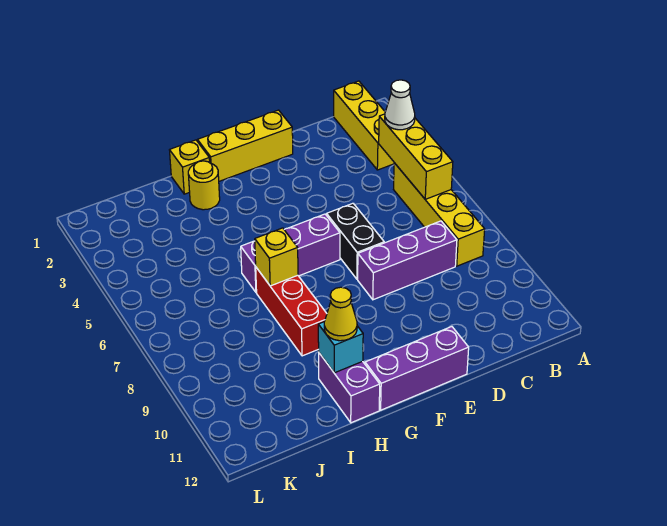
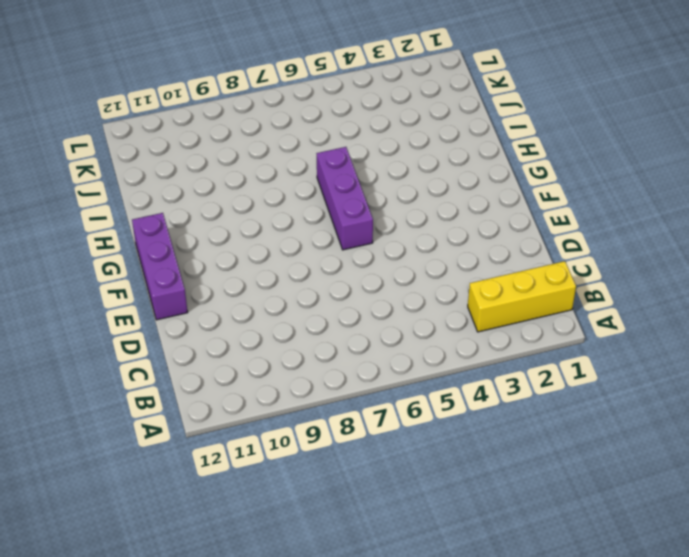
none -> yellow 1x4 brick [394,163,485,266]
none -> purple 1x3 brick [358,221,457,300]
none -> yellow 1x3 brick [198,110,293,181]

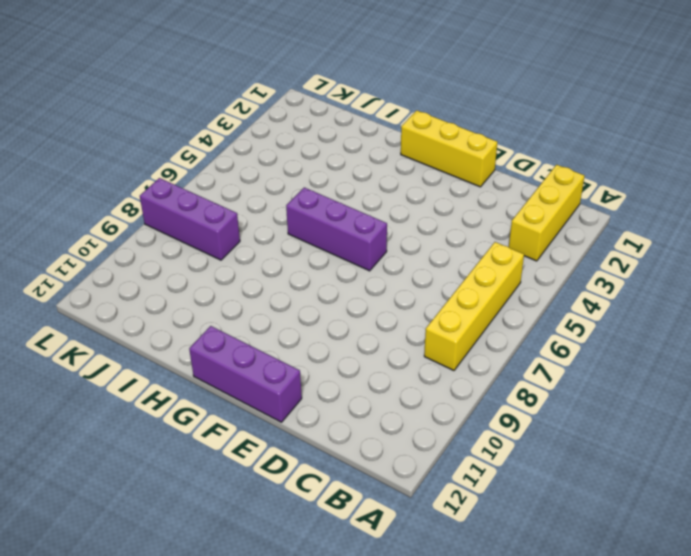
purple 1x3 brick [140,178,240,260] -> purple 1x3 brick moved to [358,221,457,300]
none -> black 1x2 brick [327,203,384,279]
none -> yellow 1x1 brick [170,140,210,194]
none -> yellow 1x1 round brick [188,161,220,210]

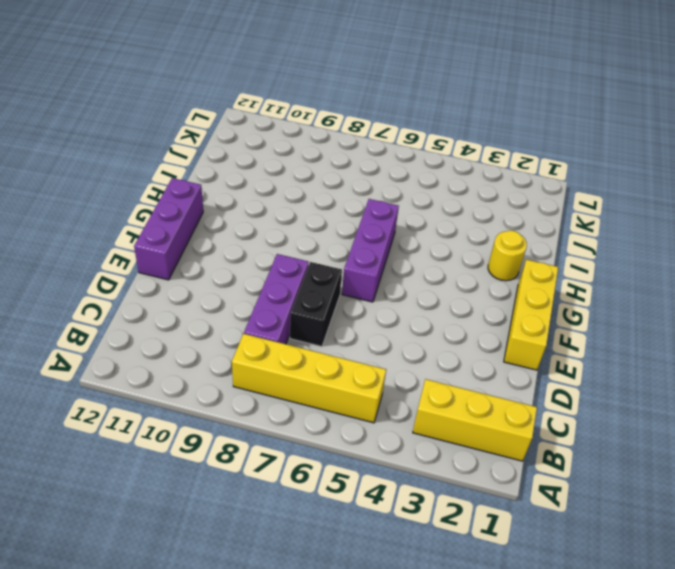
black 1x2 brick [290,262,342,347] -> black 1x2 brick turned to [327,203,384,279]
none -> yellow 1x1 brick [170,140,210,194]
none -> red 1x3 brick [256,268,327,356]
none -> purple 1x2 brick [319,353,380,423]

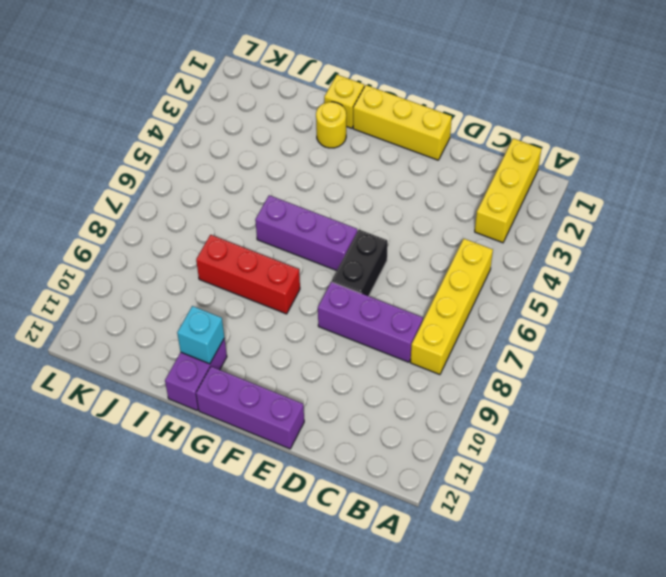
red 1x3 brick [196,235,300,314] -> red 1x3 brick turned to [256,268,327,356]
none -> yellow 1x3 brick [379,114,453,199]
none -> yellow 1x1 brick [255,228,298,286]
none -> white 1x1 cone [385,80,415,130]

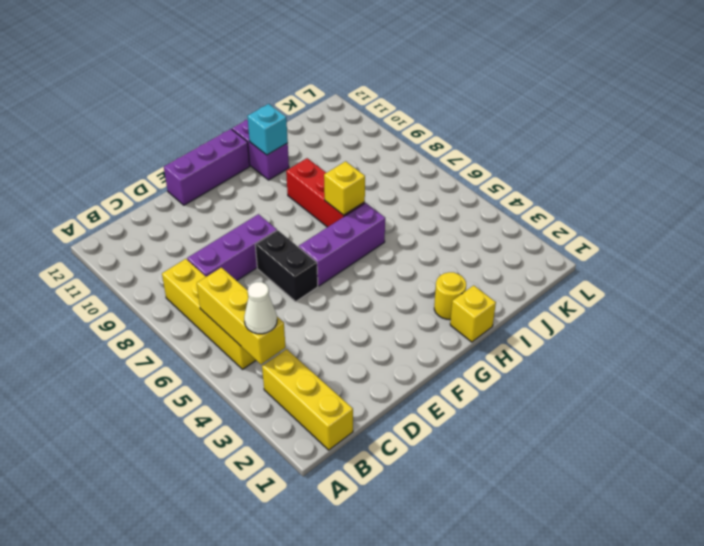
none -> yellow 1x3 brick [198,110,293,181]
none -> yellow 1x1 cone [324,287,357,341]

